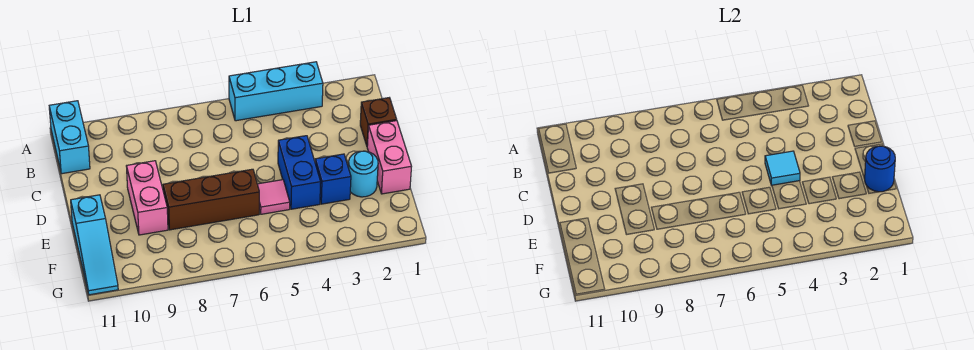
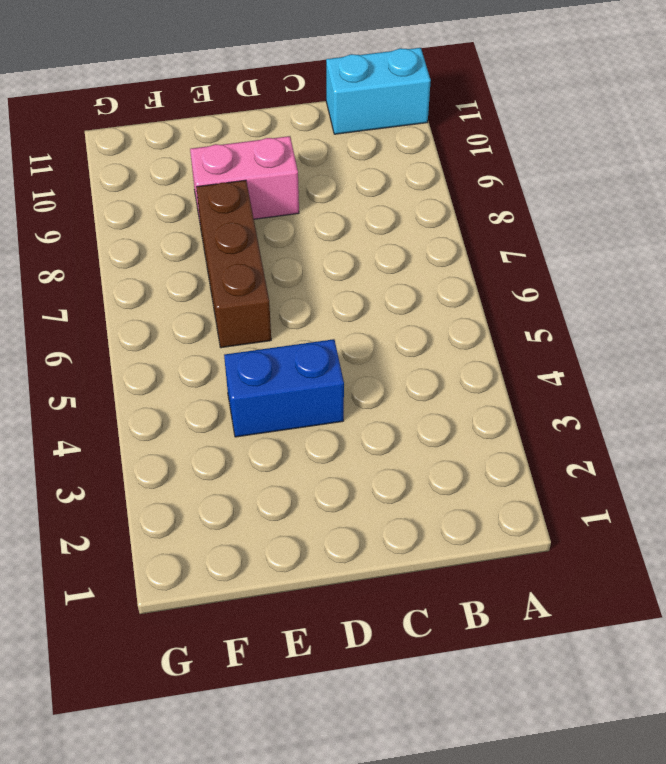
none -> cyan 1x3 brick [229,62,323,121]
none -> brown 1x1 brick [360,98,397,145]
none -> pink 1x2 brick [367,121,412,194]

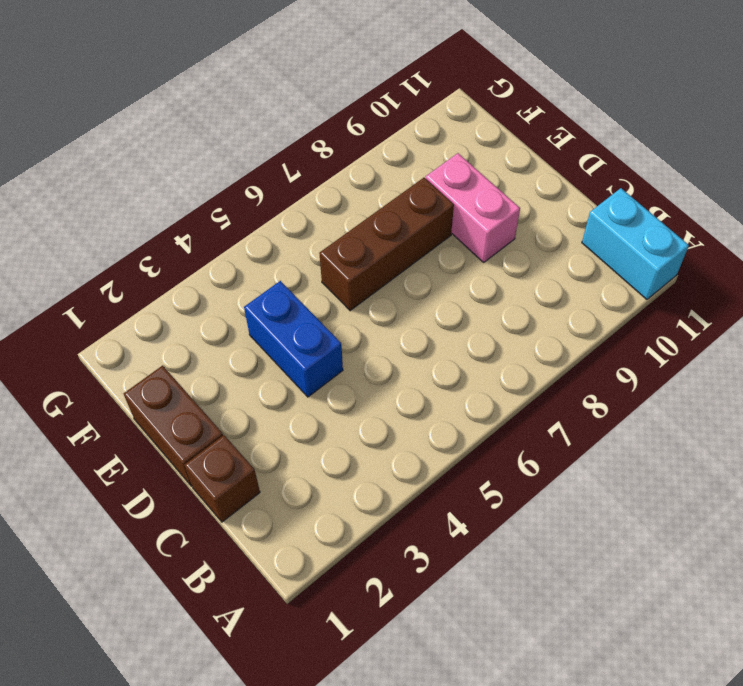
brown 1x2 brick [124,366,223,486] -> pink 1x2 brick [367,121,412,194]
none -> cyan 1x3 brick [229,62,323,121]
none -> cyan 1x1 round brick [348,151,378,197]
none -> blue 1x1 brick [315,154,351,204]

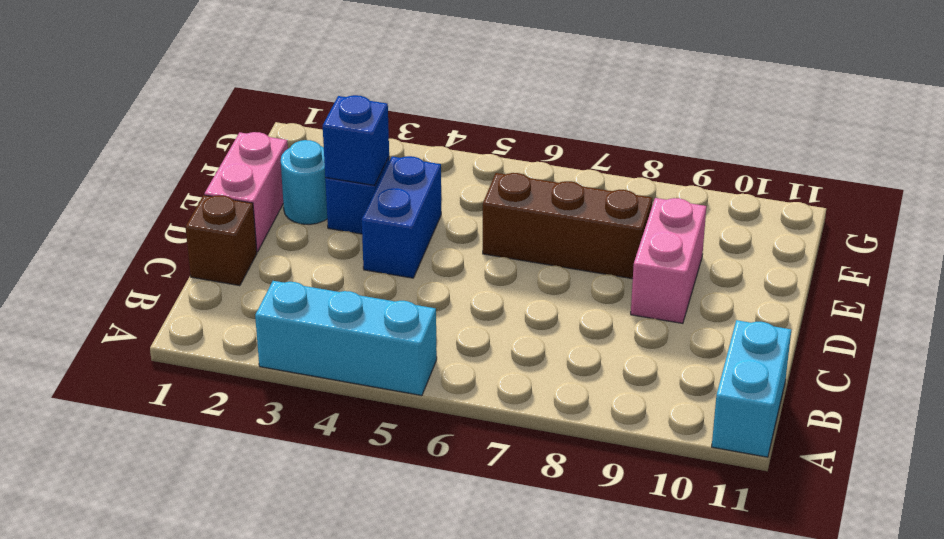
blue 1x1 brick [323,95,389,185] -> none
none -> pink 1x1 tile [257,180,290,214]
none -> cyan 1x3 slope [71,195,118,295]
none -> cyan 1x1 tile [765,151,800,185]

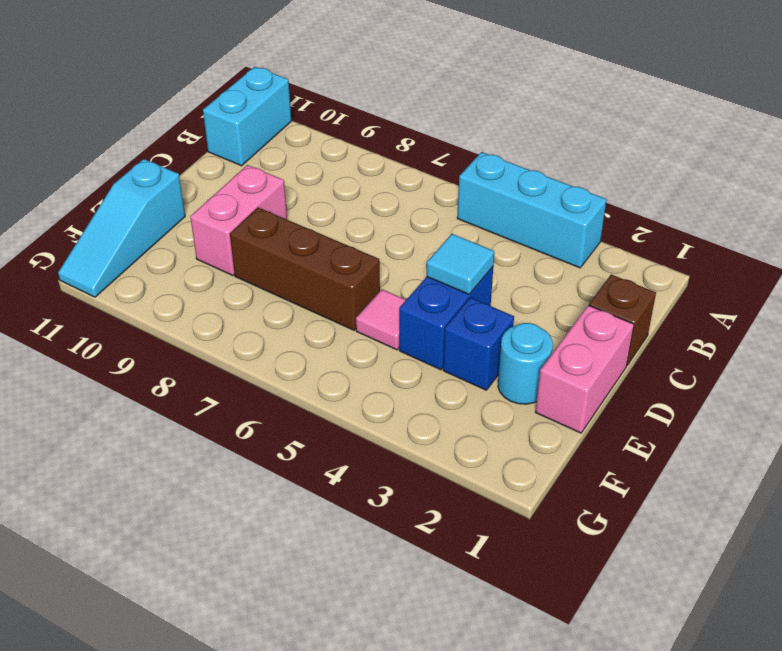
none -> blue 1x1 round brick [865,146,895,192]

